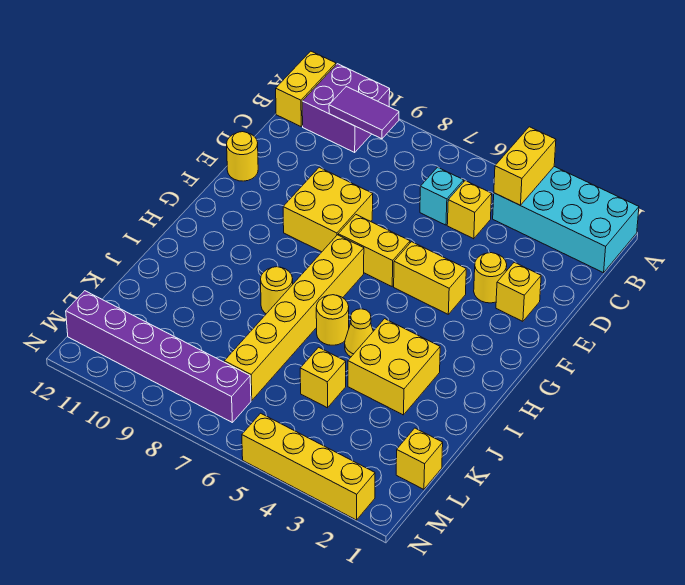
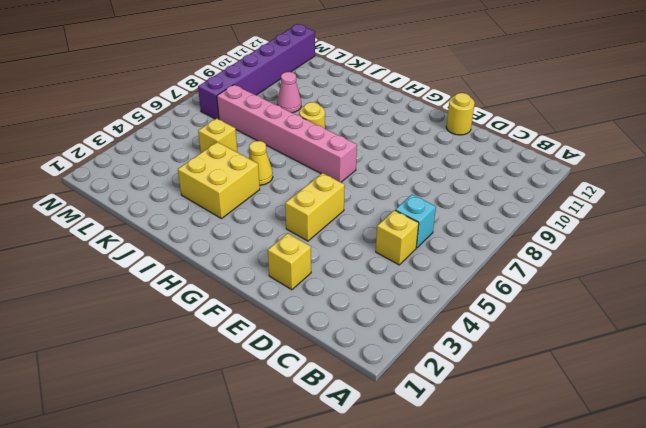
pink 1x6 brick [217,85,357,182] -> yellow 1x6 brick [224,235,364,400]
pink 1x1 cone [277,72,301,113] -> none
none -> cyan 2x4 brick [493,167,639,273]
none -> purple 2x2 brick [302,64,390,152]
none -> yellow 1x2 brick [276,51,336,126]

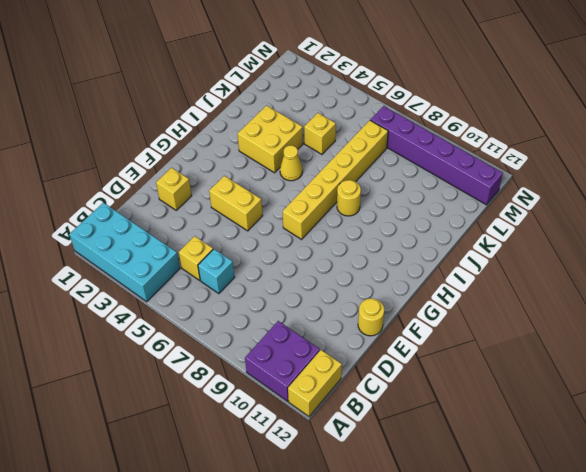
none -> yellow 1x1 round brick [474,253,507,303]
none -> yellow 2x2 brick [283,167,373,252]
none -> yellow 1x2 brick [338,215,410,286]

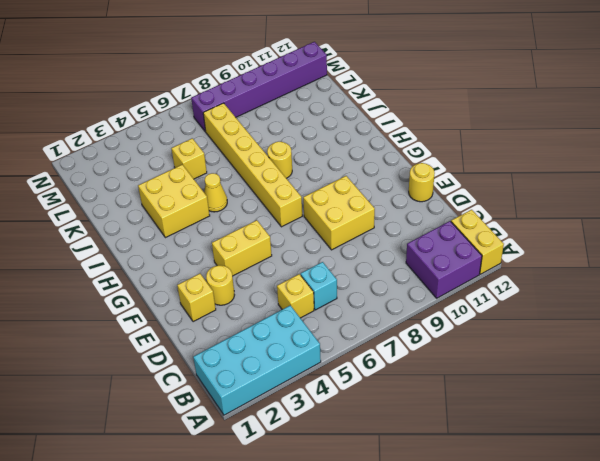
none -> yellow 1x2 brick [338,215,410,286]
none -> yellow 1x1 round brick [316,295,349,345]
none -> yellow 1x1 brick [396,428,443,489]

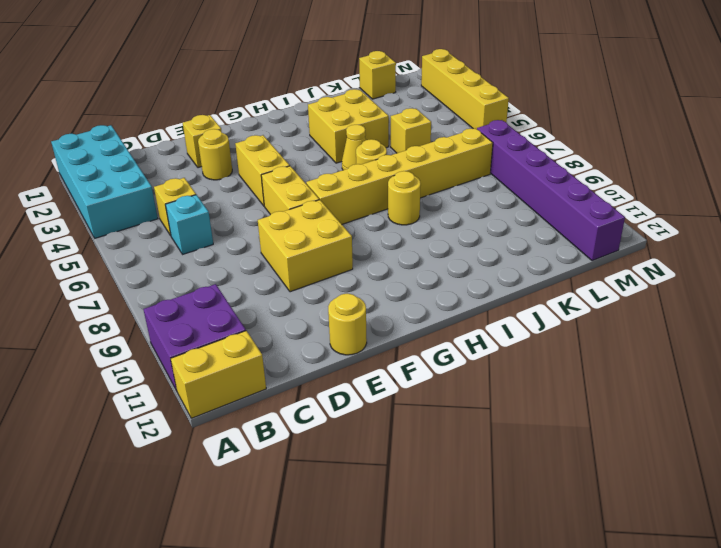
none -> yellow 1x2 brick [494,127,556,205]
none -> purple 1x2 tile [329,87,399,139]

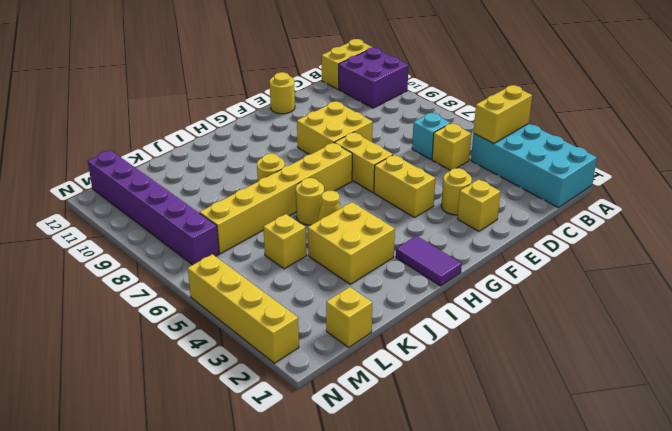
purple 1x2 tile [396,236,462,286] -> purple 1x2 tile moved to [329,87,399,139]

